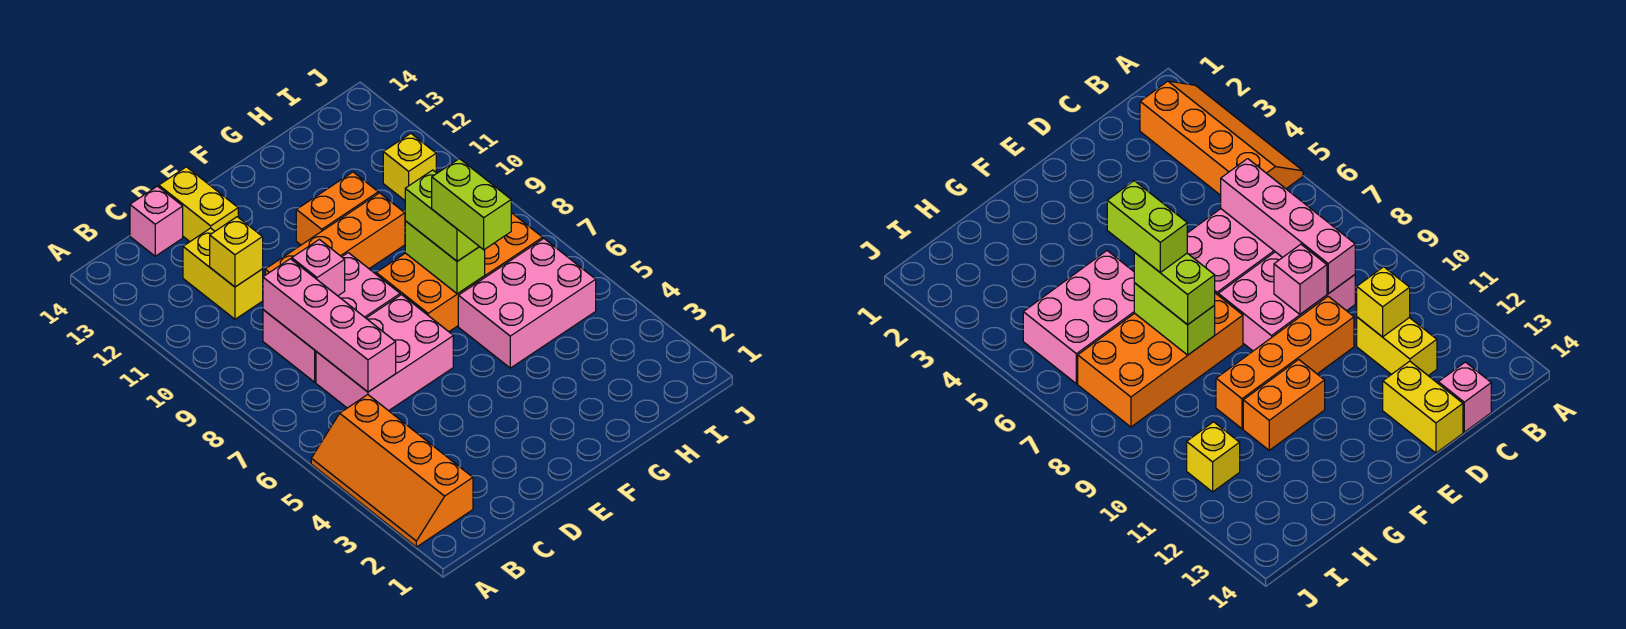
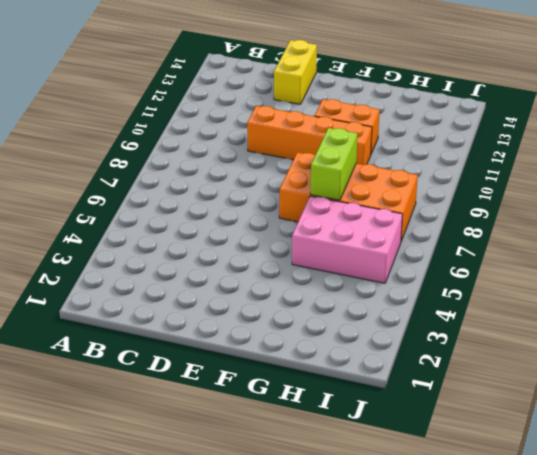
none -> orange 2x4 slope [311,395,473,547]
none -> pink 2x3 brick [316,295,453,411]
none -> pink 2x3 brick [263,253,400,382]

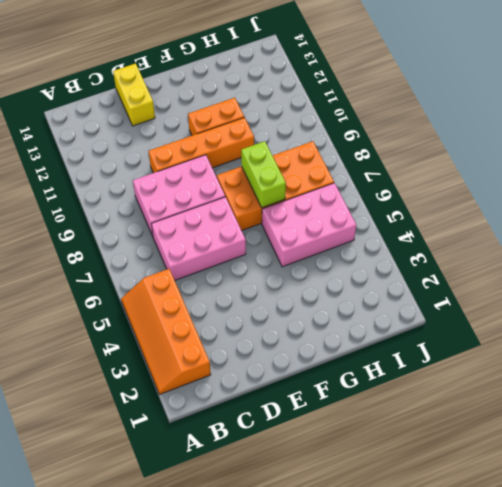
none -> yellow 1x2 brick [183,228,263,319]
none -> pink 1x1 brick [130,186,183,256]
none -> yellow 1x1 brick [383,133,436,200]

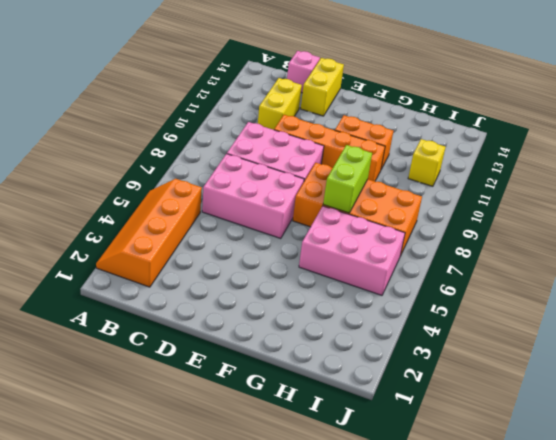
none -> pink 1x4 brick [263,259,396,392]
none -> yellow 1x1 brick [210,217,263,287]
none -> pink 1x1 brick [292,239,345,296]

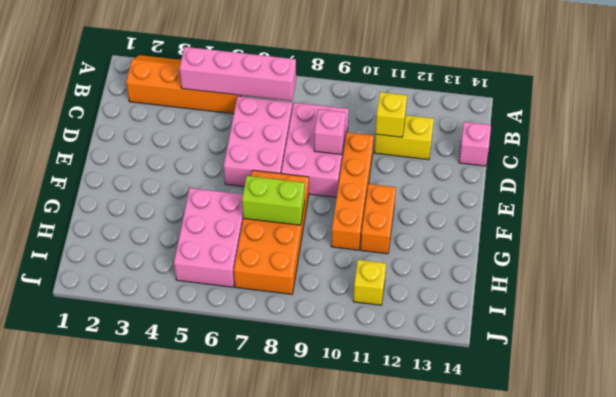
pink 1x4 brick [179,47,296,101] -> pink 1x4 brick moved to [263,259,396,392]
none -> yellow 1x2 brick [159,167,238,241]
none -> lime 1x2 brick [405,170,479,261]
none -> lime 1x2 brick [432,159,511,250]

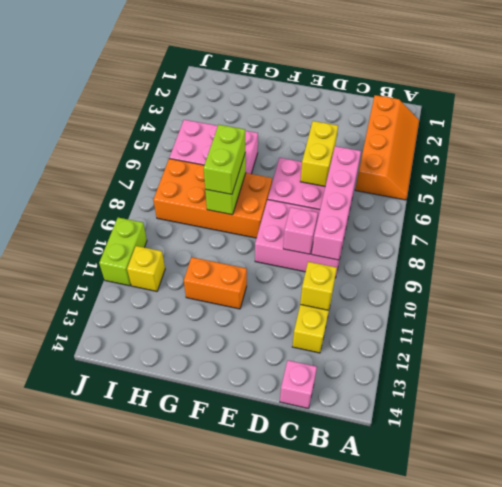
yellow 1x2 brick [300,121,338,186] -> yellow 1x2 brick moved to [159,167,238,241]
lime 1x2 brick [99,218,147,286] -> lime 1x2 brick moved to [432,159,511,250]
none -> orange 1x4 brick [265,193,405,275]

